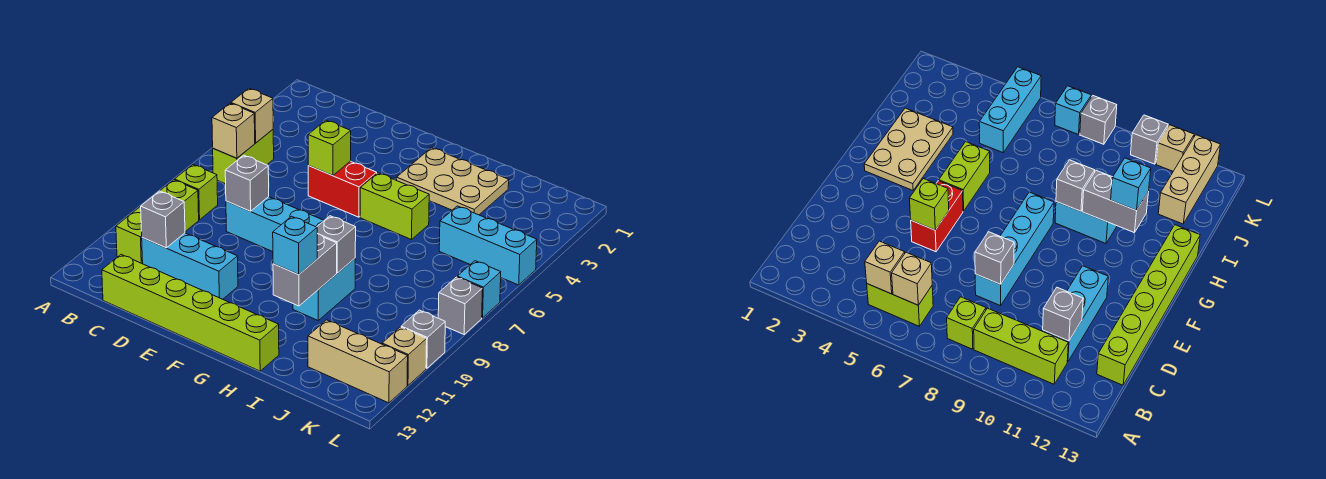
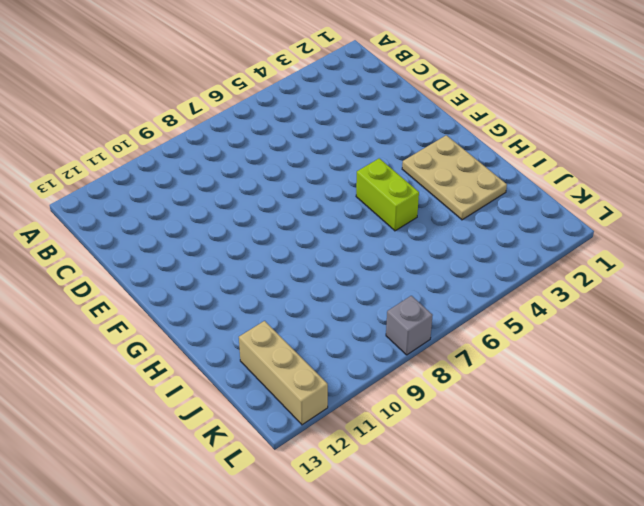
none -> lime 1x2 brick [213,130,274,184]
none -> lime 1x1 brick [175,165,218,220]
none -> lime 1x3 brick [116,180,199,264]

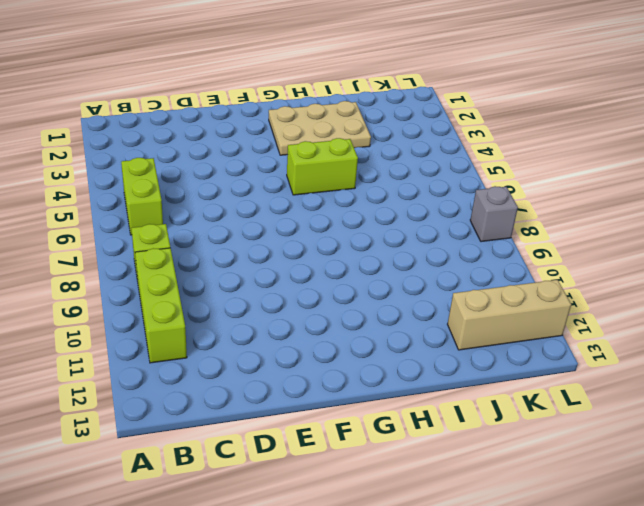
none -> cyan 1x3 brick [142,233,238,299]
none -> lime 1x6 brick [102,255,279,371]
none -> cyan 1x4 brick [226,197,324,252]

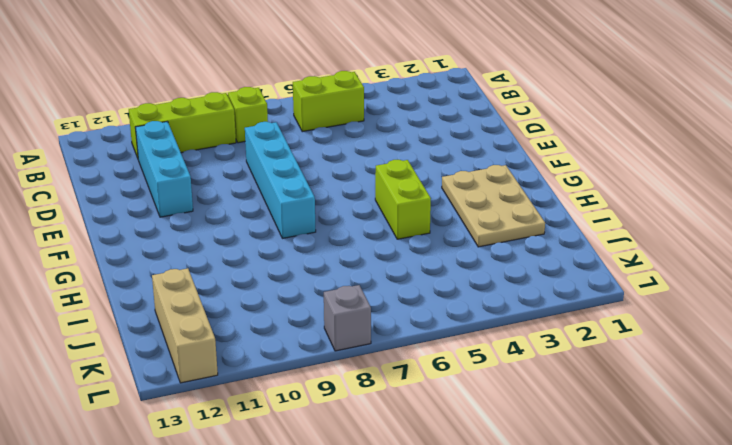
none -> lime 1x6 brick [102,255,279,371]
none -> red 1x2 brick [308,161,377,217]
none -> cyan 1x2 brick [293,258,355,320]

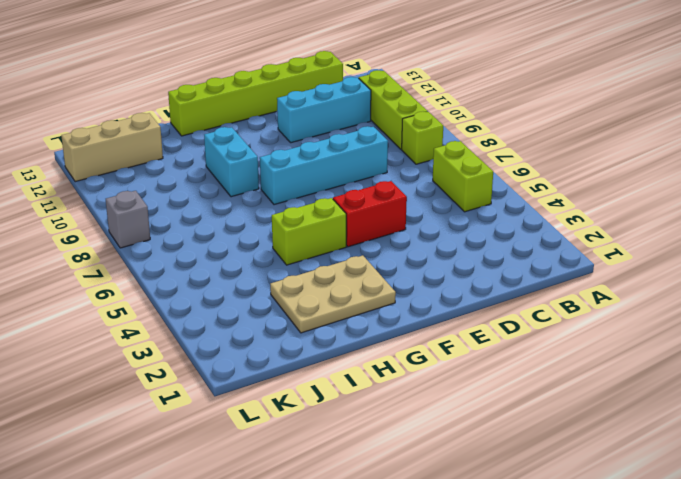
none -> cyan 1x3 brick [439,206,537,285]
none -> cyan 1x1 brick [457,261,501,318]
none -> grey 1x1 brick [401,310,445,368]

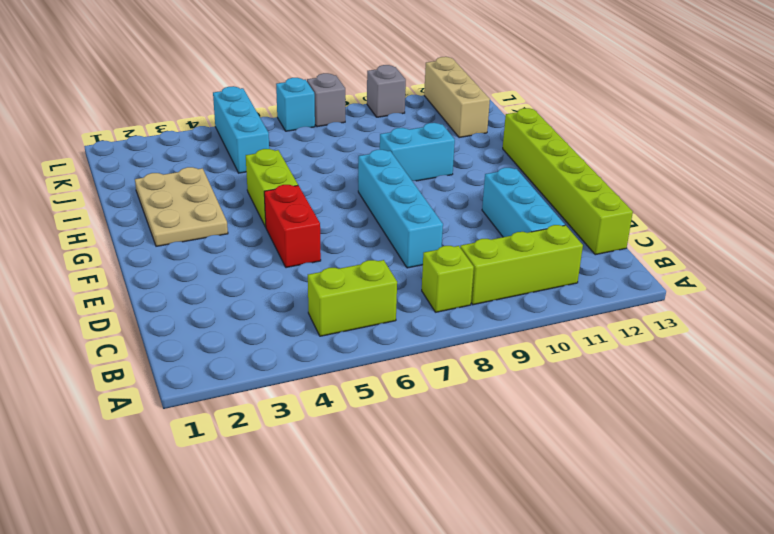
none -> tan 1x1 brick [382,327,427,385]
none -> tan 1x1 brick [231,88,273,143]
none -> tan 1x1 brick [212,103,255,158]

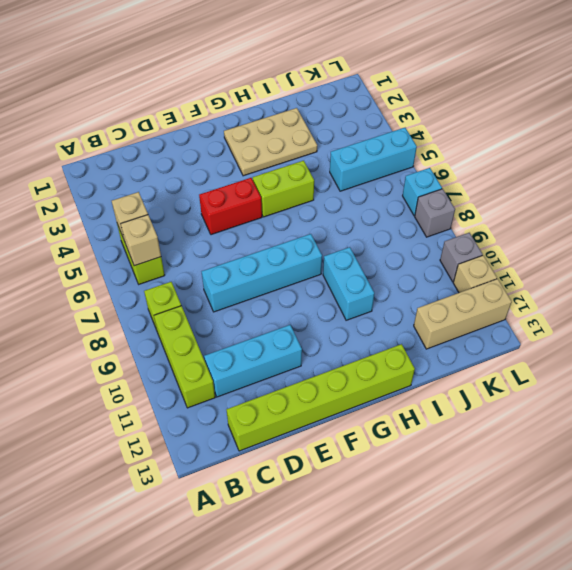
none -> grey 1x1 brick [141,191,185,248]
none -> grey 1x1 brick [225,155,269,211]
none -> lime 1x1 brick [308,120,351,176]

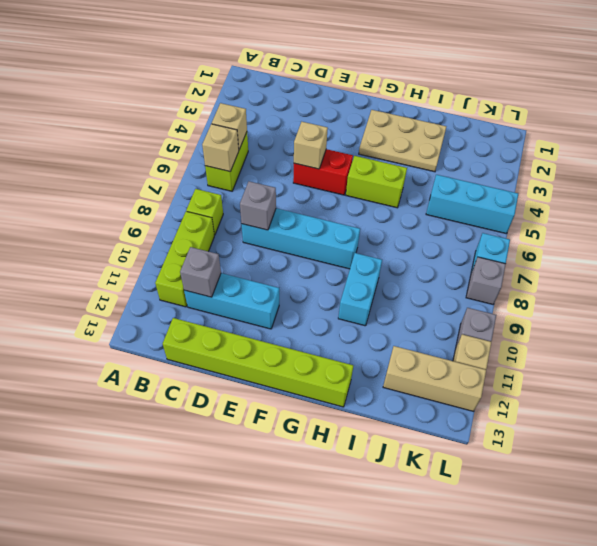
tan 1x1 brick [294,122,328,169] -> lime 1x1 brick [308,120,351,176]
none -> grey 1x1 brick [317,216,356,273]
none -> grey 1x2 brick [273,234,337,306]
none -> cyan 1x1 brick [273,216,317,275]

